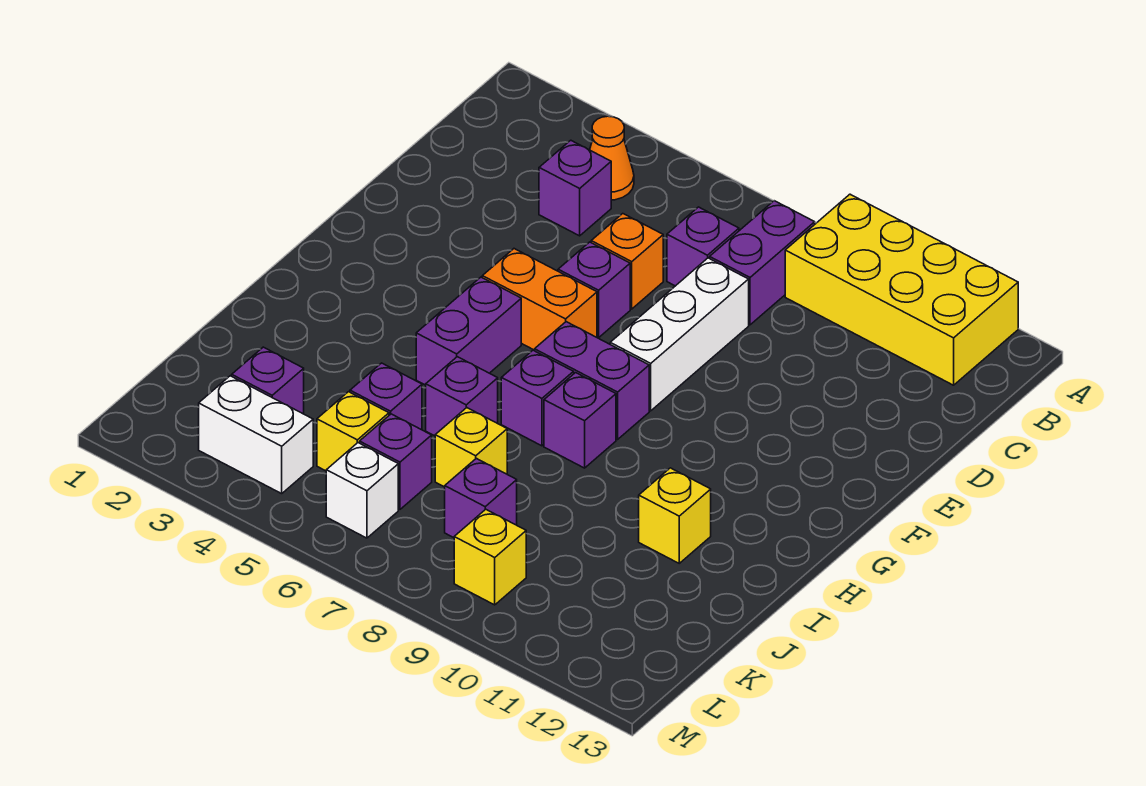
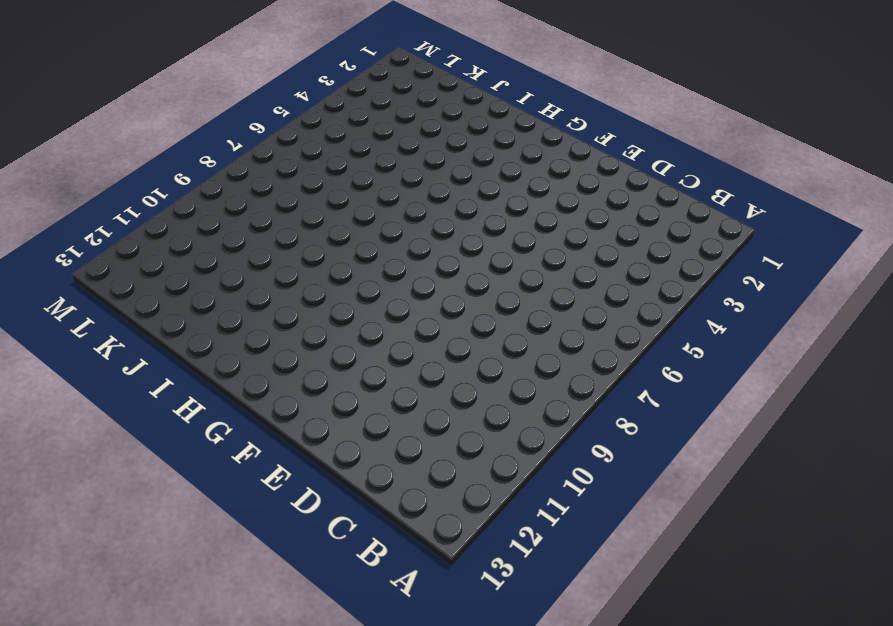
none -> yellow 2x4 brick [785,194,1018,385]
none -> orange 1x1 cone [590,116,634,200]
none -> purple 1x2 brick [710,201,815,325]

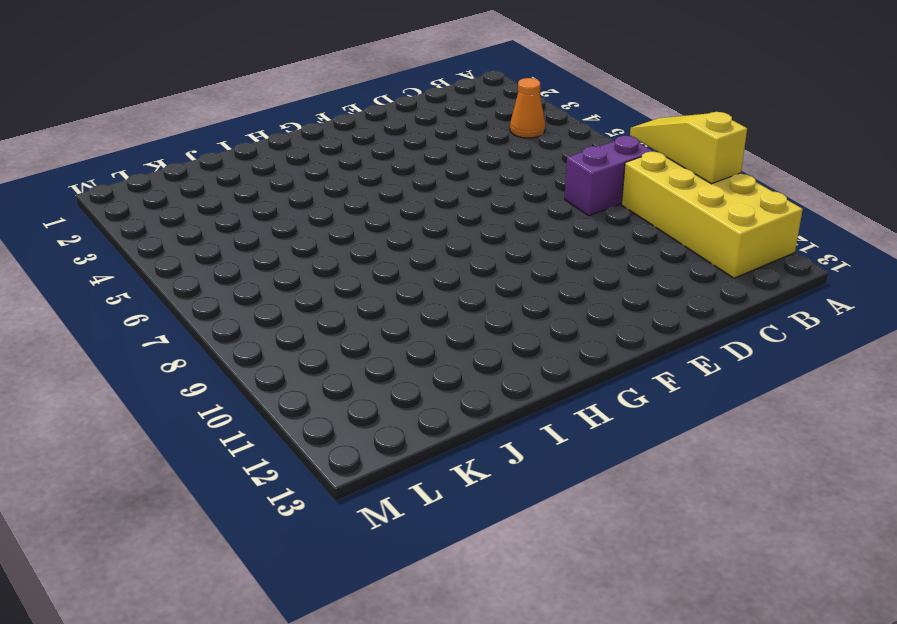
yellow 1x3 slope [630,112,747,184] -> none
none -> purple 1x1 brick [539,140,611,236]
none -> purple 1x1 brick [667,207,739,286]
none -> orange 1x1 brick [591,214,663,309]

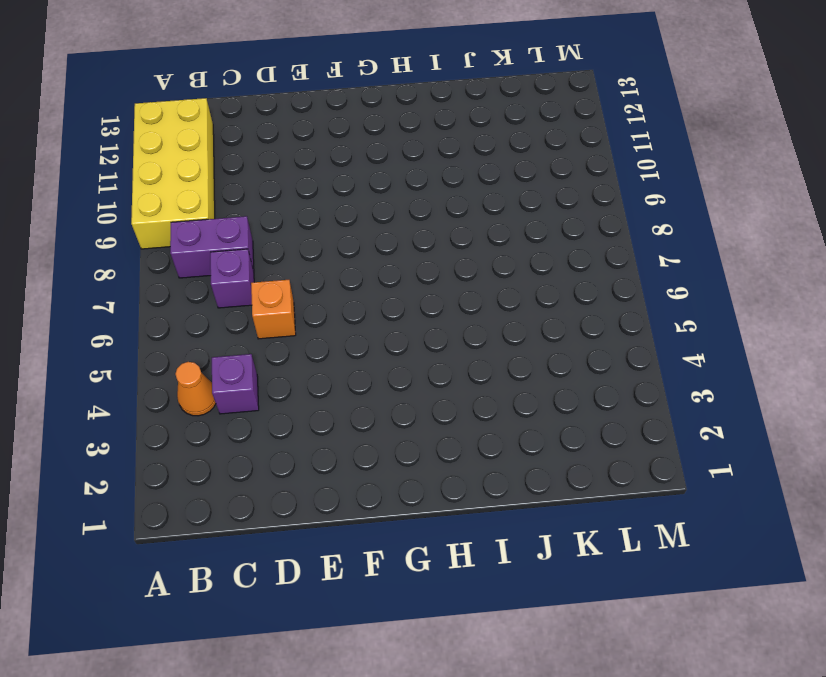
none -> white 1x3 brick [610,258,749,411]
none -> purple 1x1 brick [558,242,630,338]
none -> orange 1x2 brick [482,249,597,350]

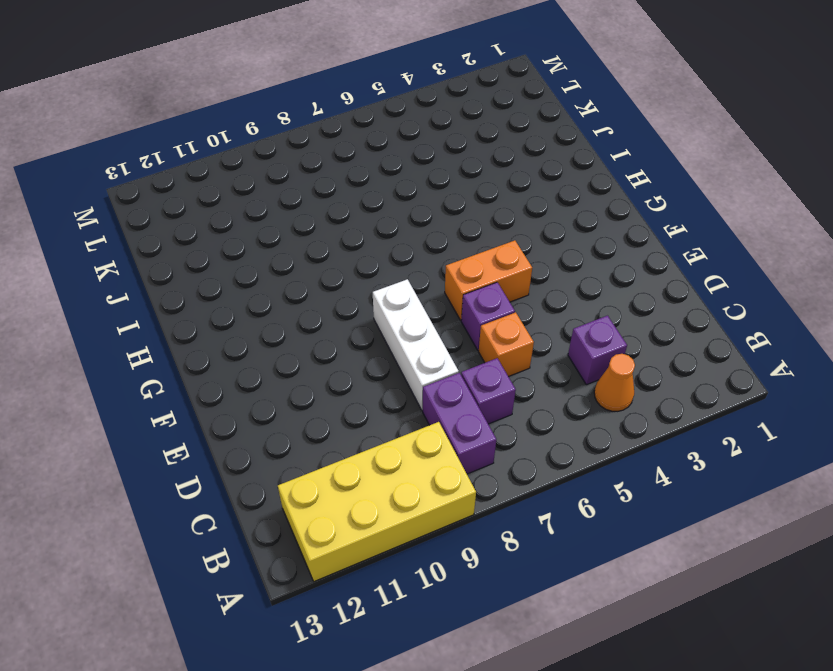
none -> purple 1x2 brick [416,277,521,385]
none -> purple 1x2 brick [535,322,649,439]
none -> purple 1x1 brick [501,350,574,446]

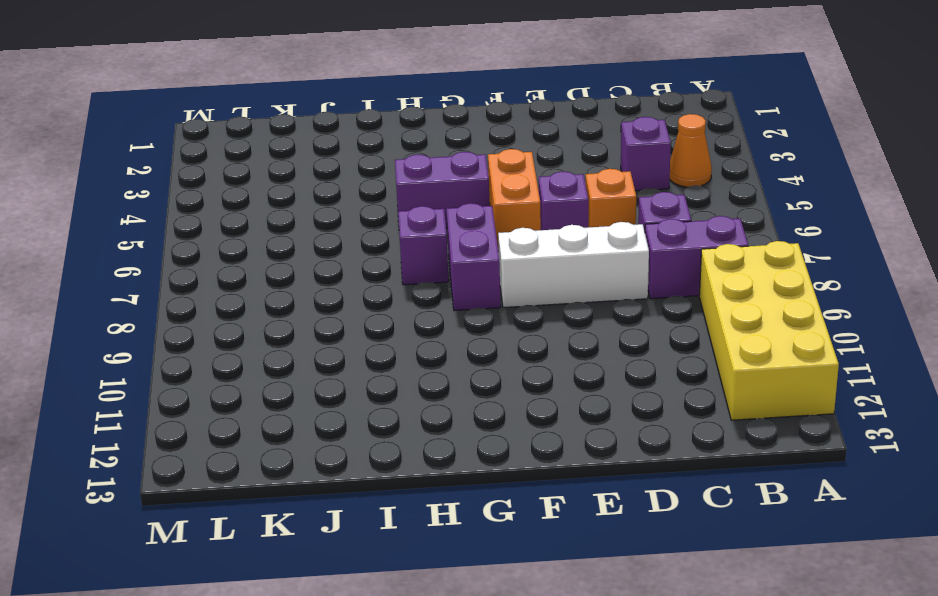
none -> purple 1x1 brick [544,373,616,468]
none -> purple 1x1 brick [426,357,498,436]
none -> yellow 1x1 brick [639,468,711,563]

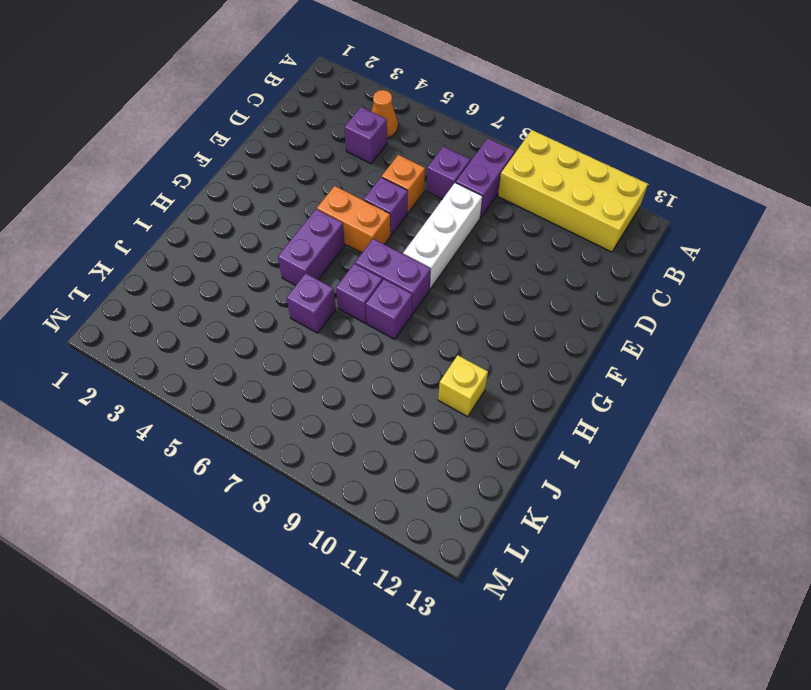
none -> purple 1x1 brick [350,363,422,430]
none -> yellow 1x1 brick [435,408,507,487]
none -> purple 1x1 brick [232,347,304,414]

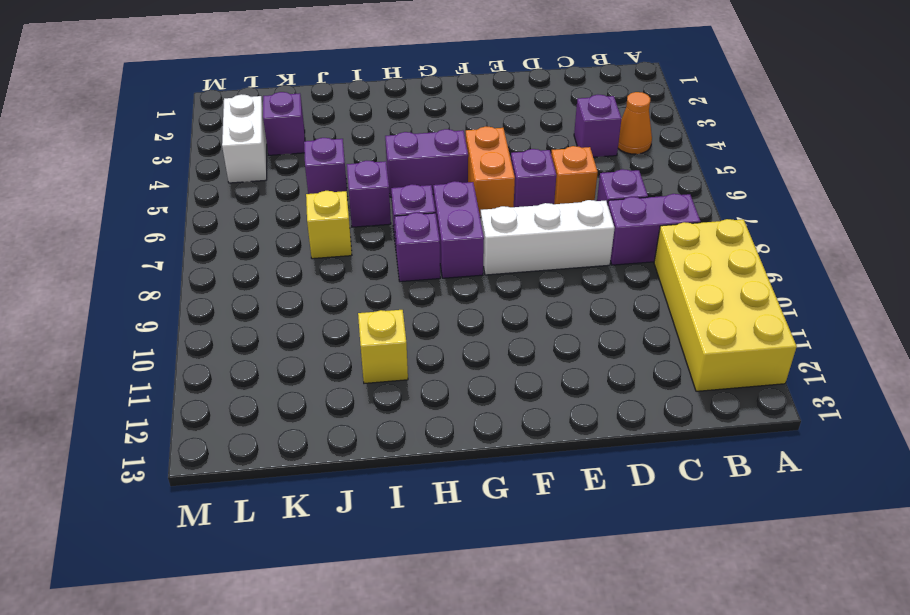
none -> yellow 1x1 brick [317,392,389,471]
none -> purple 1x1 brick [360,414,432,509]
none -> purple 1x1 brick [445,458,517,538]

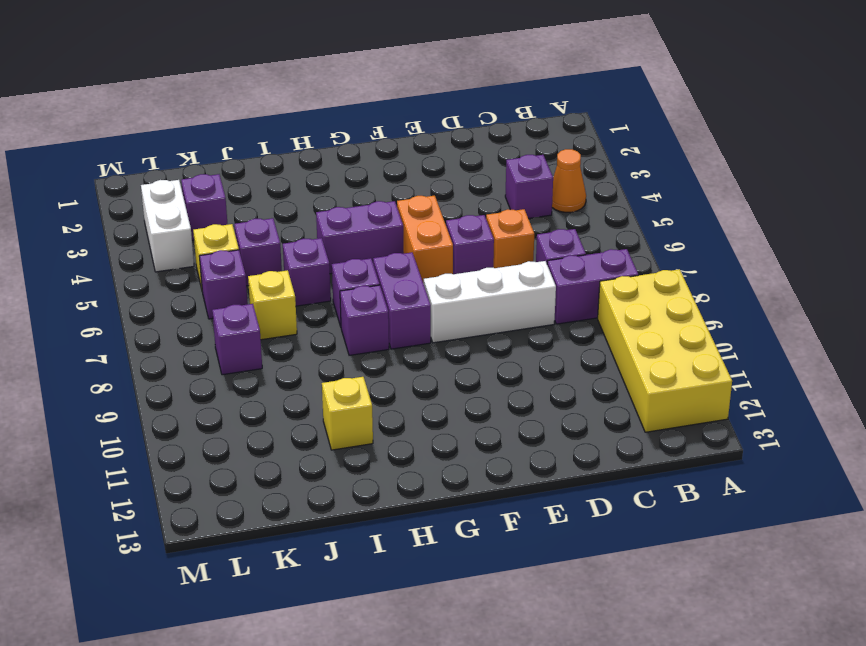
none -> white 1x1 brick [326,443,398,538]
none -> yellow 1x1 brick [454,509,526,605]

